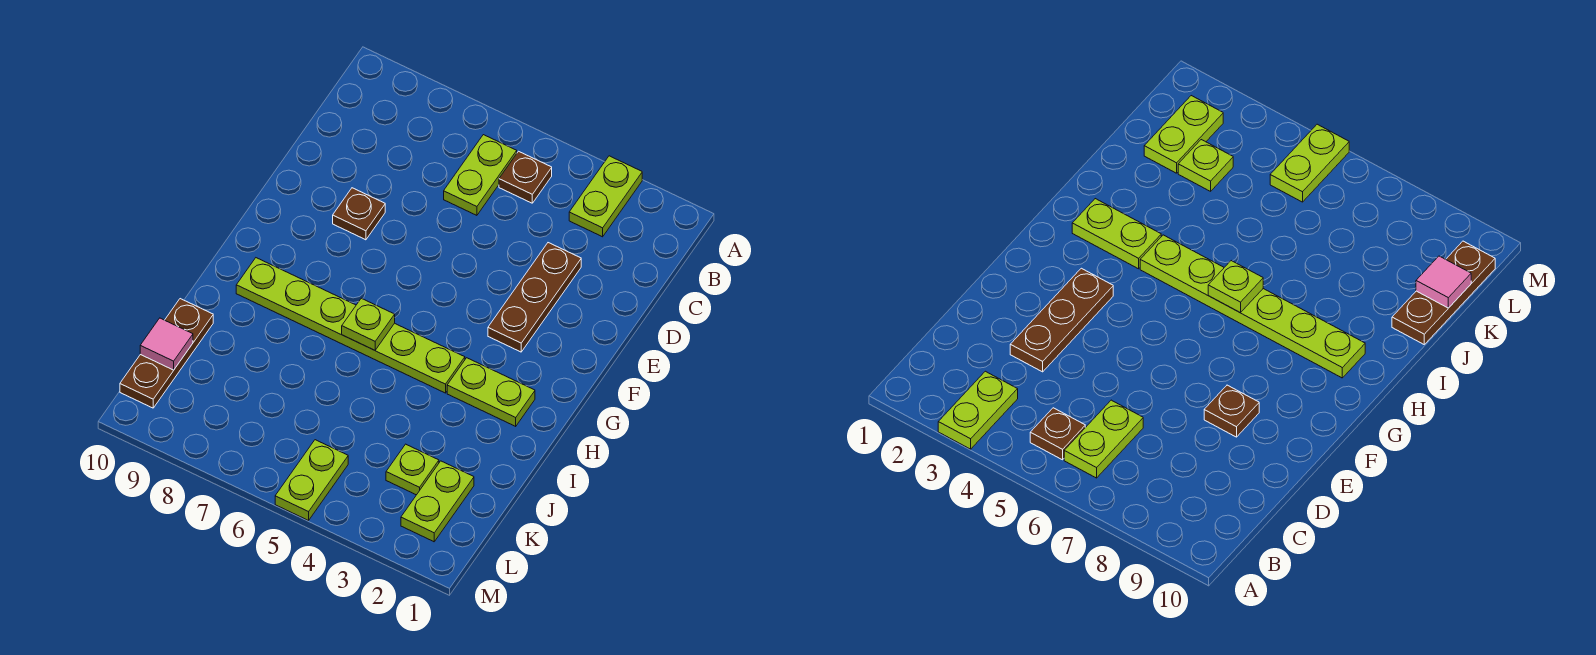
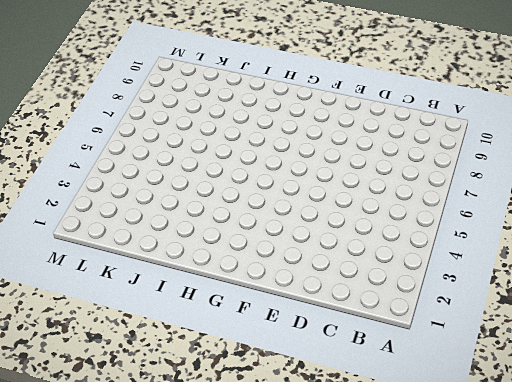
none -> lime 1x2 plate [569,156,642,237]
none -> brown 1x1 plate [499,151,552,203]
none -> lime 1x2 plate [444,135,517,215]

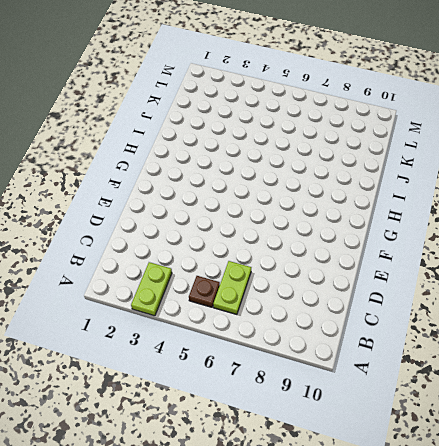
none -> brown 1x3 plate [488,243,581,352]
none -> brown 1x1 plate [333,188,385,240]
none -> lime 1x2 plate [447,358,535,426]

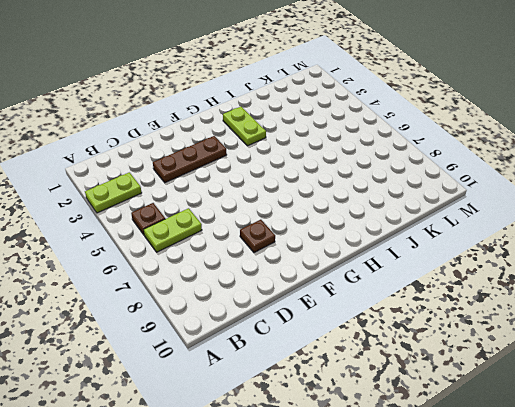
none -> lime 1x6 plate [236,258,465,393]
none -> brown 1x3 plate [120,299,213,408]
none -> lime 1x2 plate [401,461,474,542]

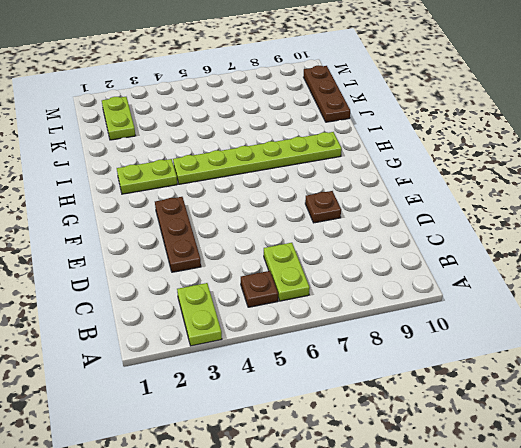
none -> lime 1x1 plate [386,444,439,495]
none -> lime 1x2 plate [275,440,348,520]
none -> lime 1x1 plate [342,298,395,350]

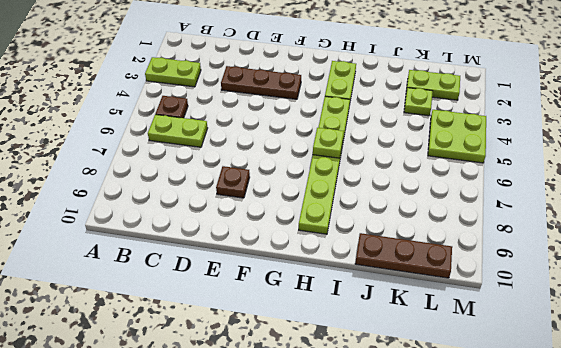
lime 2x2 plate [428,110,486,163] -> lime 1x2 plate [275,440,348,520]
none -> pink 1x1 tile [140,318,193,370]

